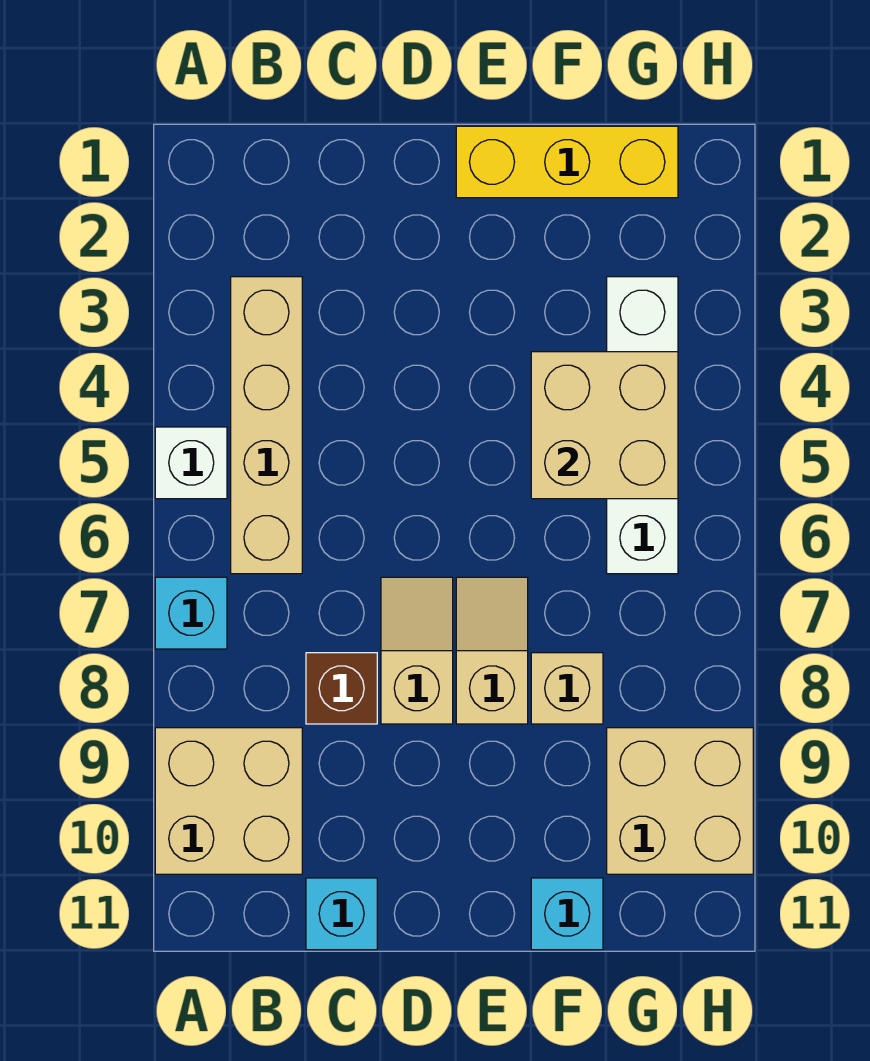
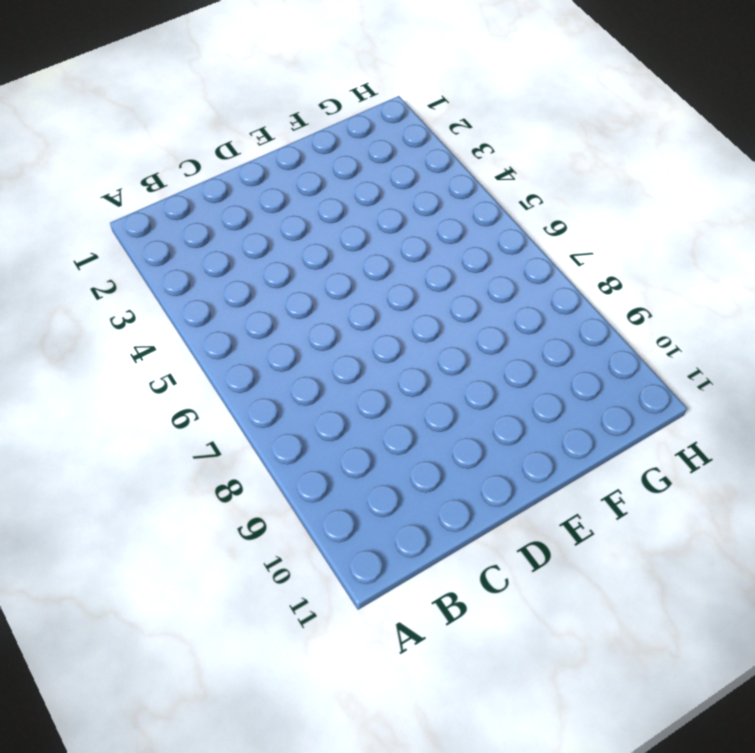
none -> white 1x1 brick [155,427,227,499]
none -> cyan 1x1 brick [155,577,227,649]
none -> tan 2x2 brick [155,728,302,874]

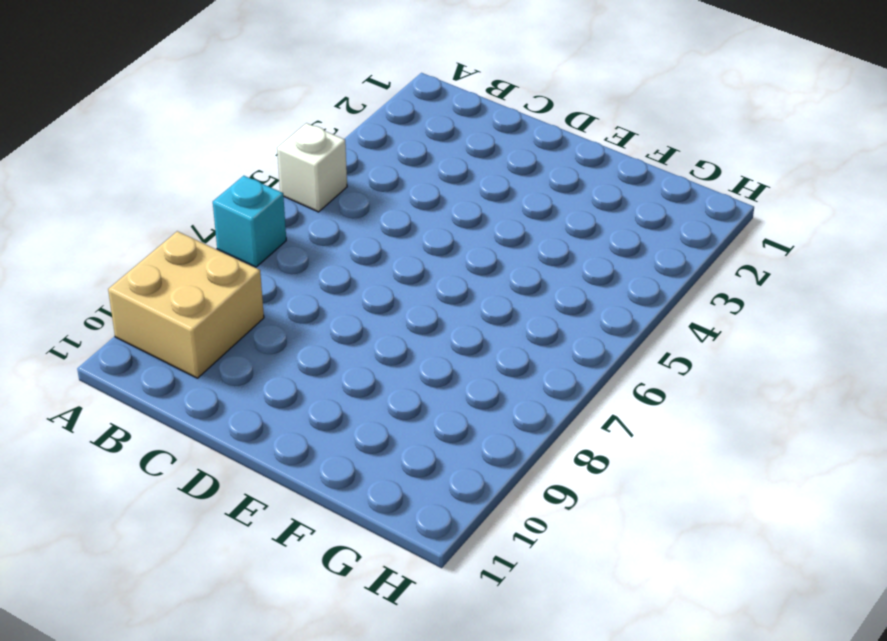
none -> tan 1x4 brick [231,277,302,574]
none -> brown 1x1 brick [306,653,377,724]
none -> cyan 1x1 brick [306,878,377,950]

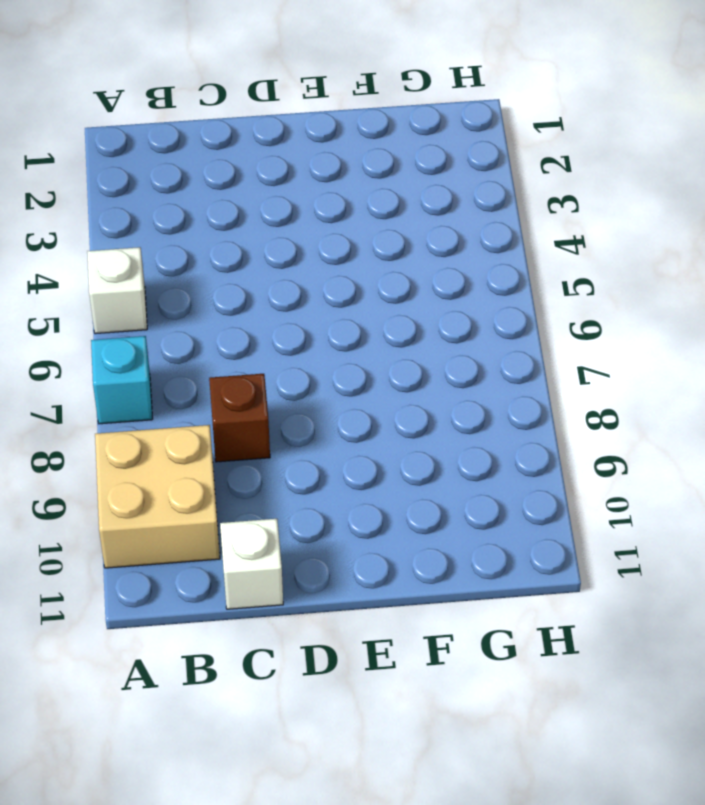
white 1x1 brick [220,519,283,609] -> cyan 1x1 brick [306,878,377,950]
none -> tan 1x4 brick [231,277,302,574]
none -> tan 1x2 slope [381,577,453,724]
none -> yellow 1x3 brick [456,126,678,198]

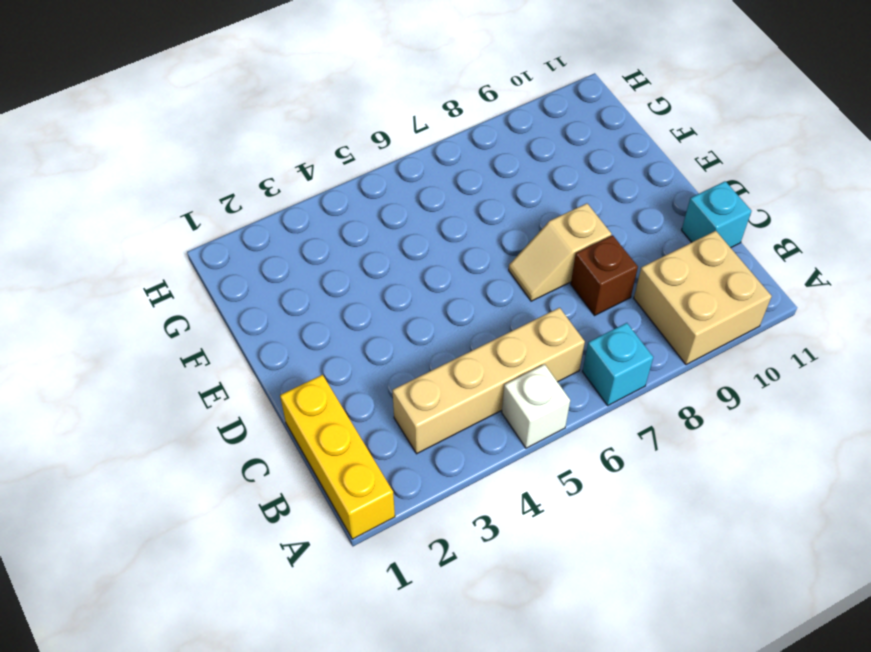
yellow 1x3 brick [280,375,395,539] -> yellow 1x3 brick moved to [456,126,678,198]
none -> tan 1x2 slope [456,577,528,724]
none -> tan 1x1 brick [531,653,603,724]
none -> cyan 1x1 brick [531,878,603,950]

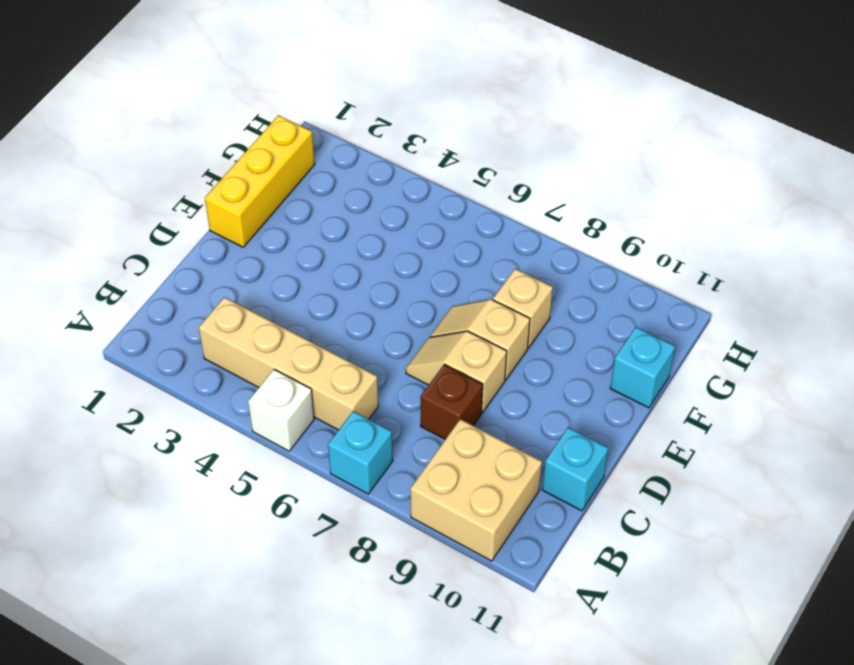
none -> white 1x4 brick [607,277,678,574]
none -> tan 2x2 brick [607,728,753,874]
none -> tan 2x2 brick [531,352,678,499]

